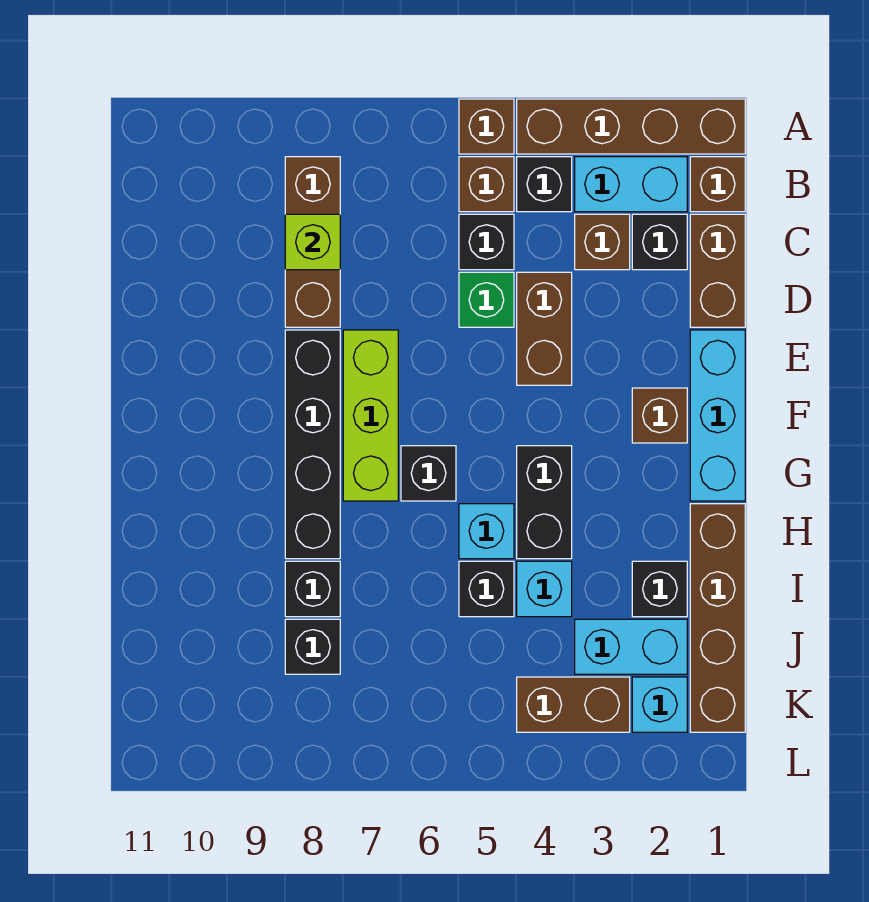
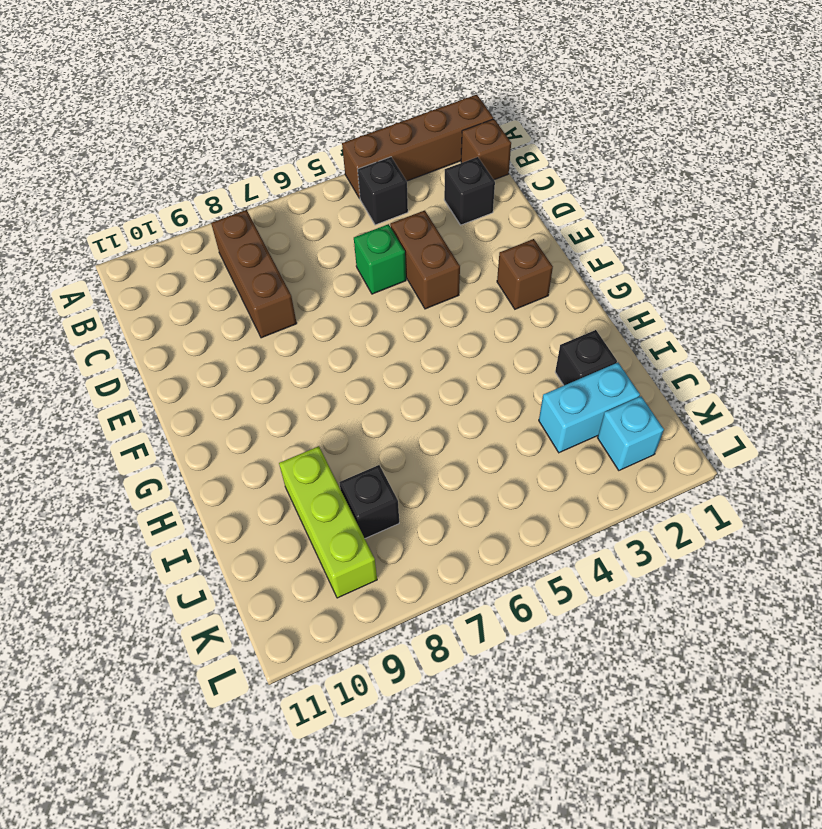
lime 1x3 brick [279,446,377,598] -> lime 1x3 brick moved to [343,330,398,501]
none -> brown 1x1 brick [459,99,514,154]
none -> cyan 1x2 brick [575,157,687,212]
none -> brown 1x1 brick [459,157,514,212]
none -> brown 1x2 brick [690,214,745,327]

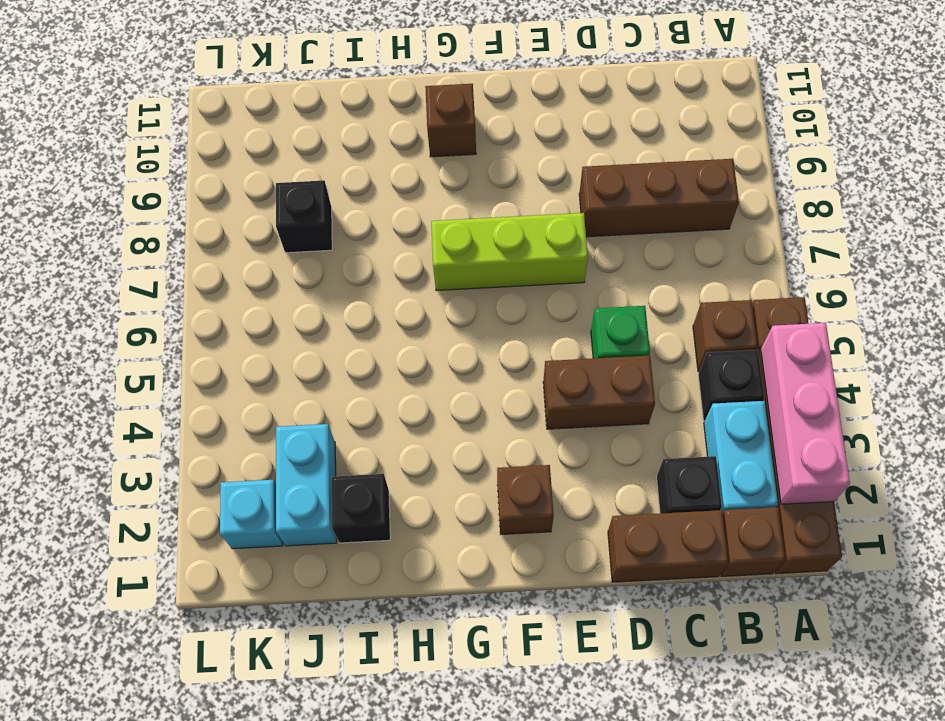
pink 1x3 brick [761,323,850,504] -> none
brown 1x1 brick [425,84,476,157] -> brown 1x1 brick moved to [575,214,630,270]
none -> black 1x1 brick [459,214,514,270]
none -> cyan 1x3 brick [690,330,745,501]
none -> black 1x4 brick [285,330,340,559]
none -> black 1x2 brick [517,446,572,559]

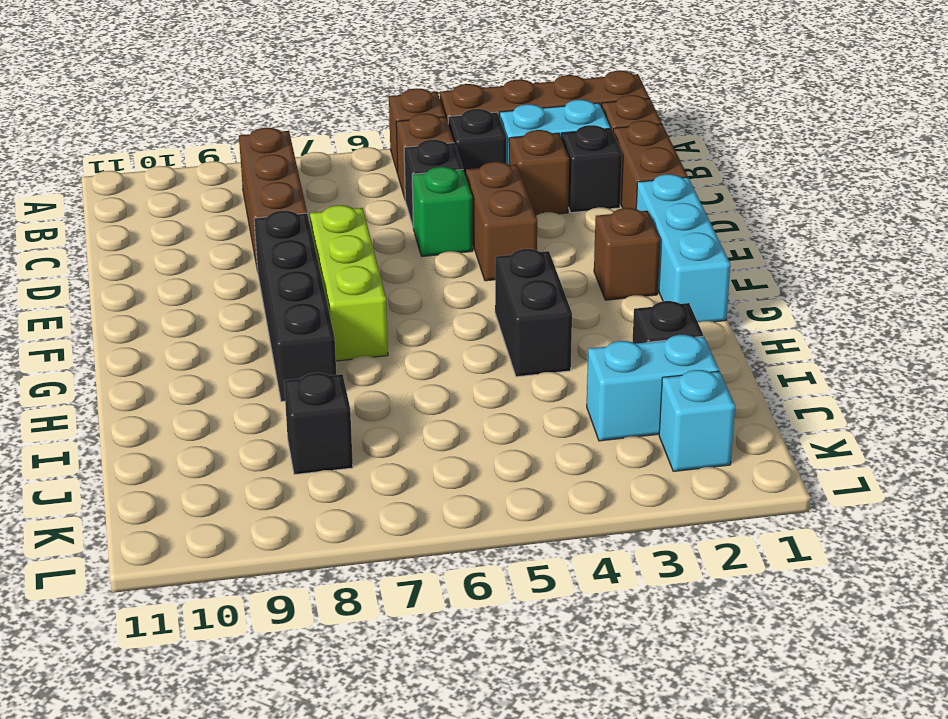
none -> black 1x1 brick [401,446,456,501]
none -> brown 1x4 brick [690,504,745,732]
none -> cyan 1x1 brick [459,504,514,559]
none -> cyan 1x1 brick [517,561,572,617]

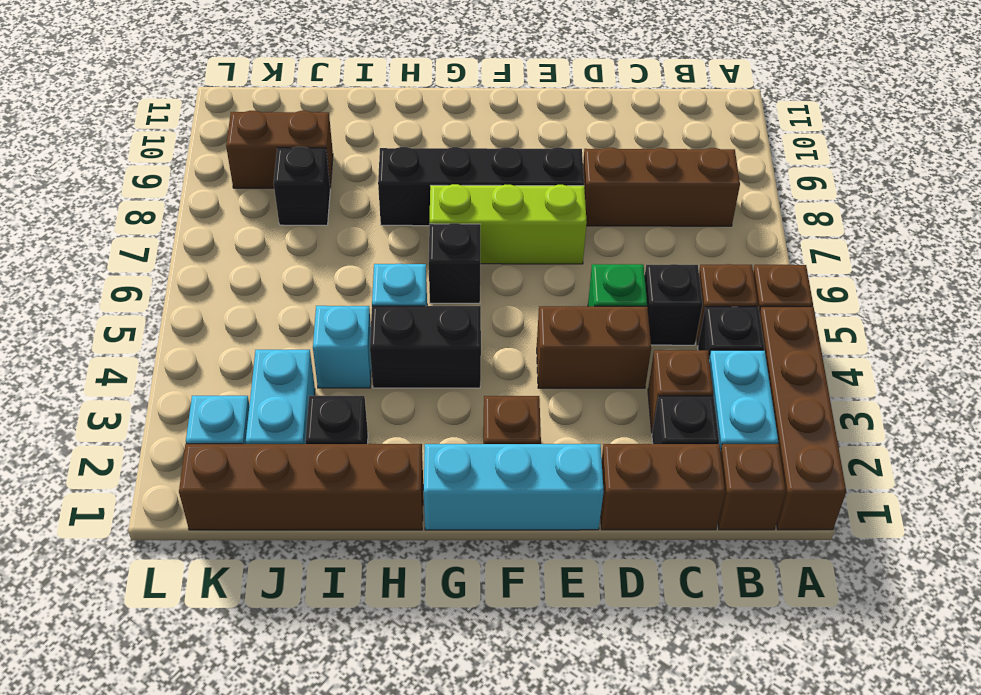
brown 1x2 brick [226,111,333,188] -> brown 1x2 brick turned to [517,677,630,732]
none -> black 1x1 brick [459,561,514,617]
none -> black 1x1 brick [285,561,340,617]
none -> lime 1x1 brick [285,214,340,270]

